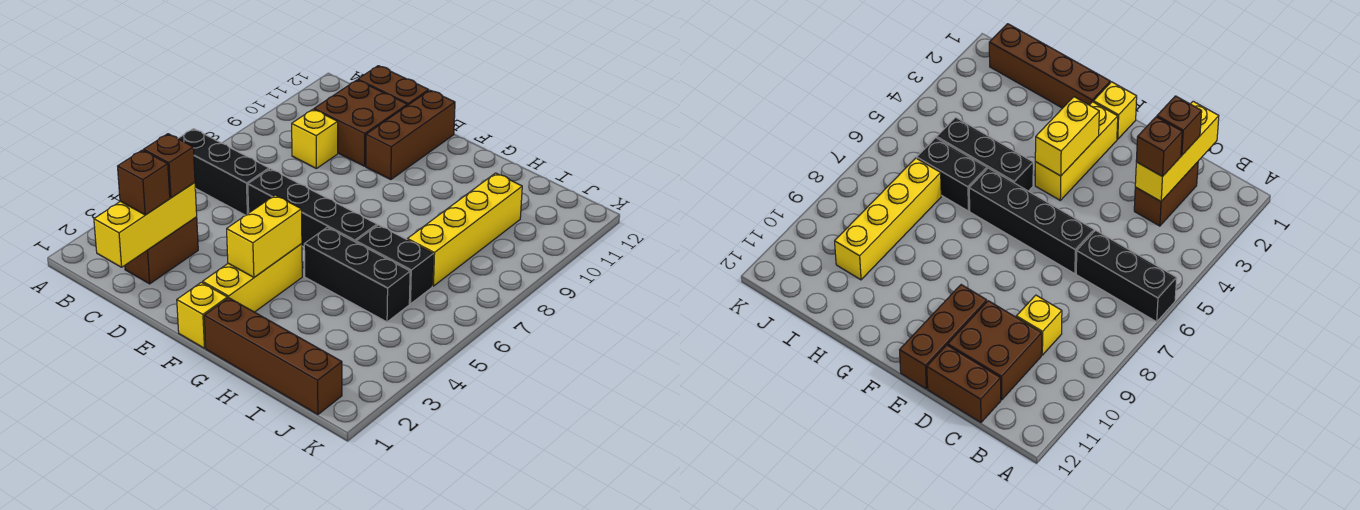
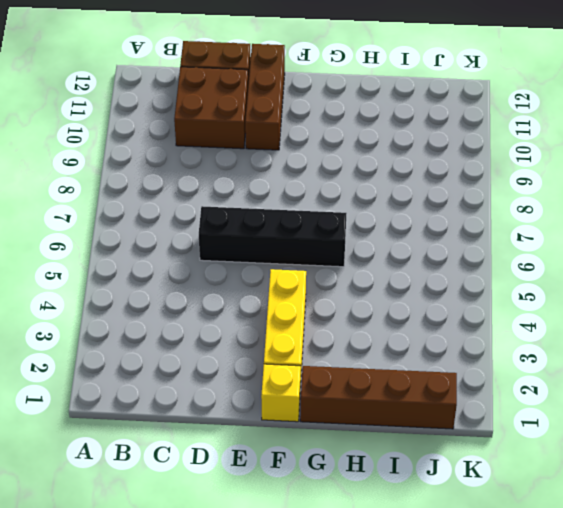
none -> black 1x3 brick [178,129,269,215]
none -> brown 1x2 brick [125,217,198,284]
none -> yellow 1x1 brick [292,109,338,169]

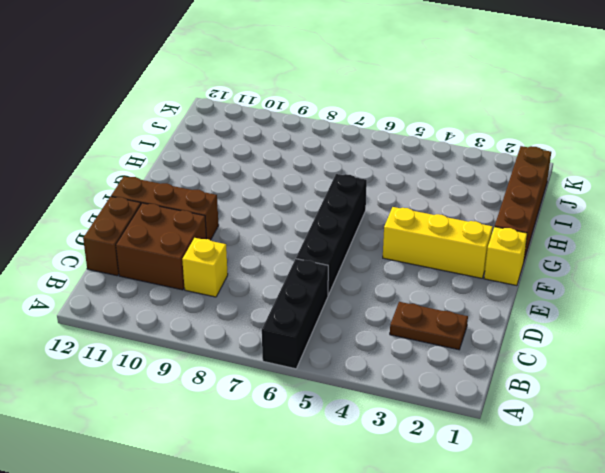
brown 1x2 plate [390,302,468,350] -> brown 1x2 brick [125,217,198,284]
none -> black 1x3 brick [304,227,410,322]
none -> black 1x2 brick [356,225,433,304]
none -> yellow 1x4 brick [407,173,522,286]

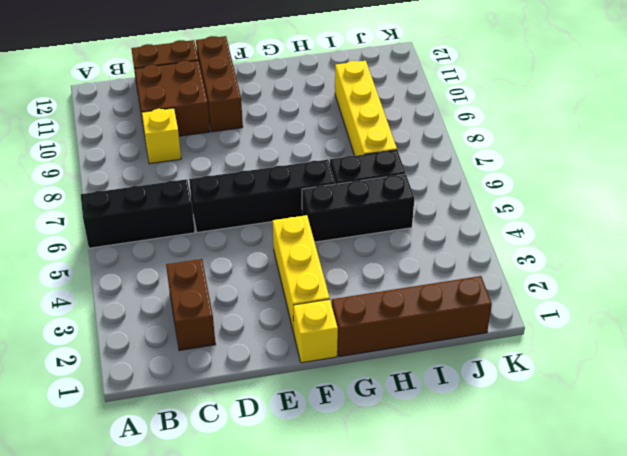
none -> yellow 1x3 brick [94,182,197,267]
none -> yellow 1x2 brick [227,195,302,277]
none -> brown 1x1 brick [118,150,170,215]

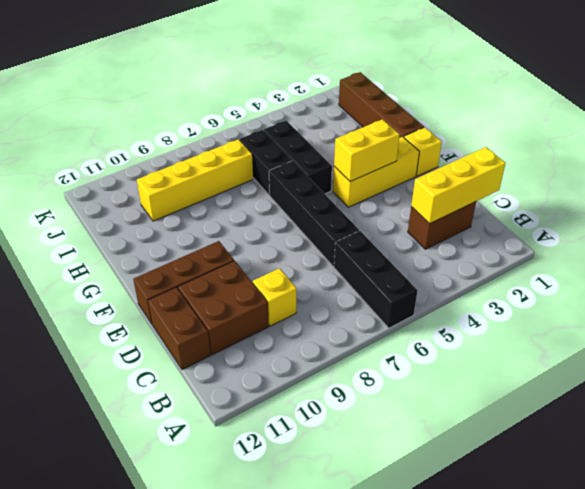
none -> brown 1x1 brick [118,150,170,215]
none -> brown 1x1 brick [144,134,195,198]

